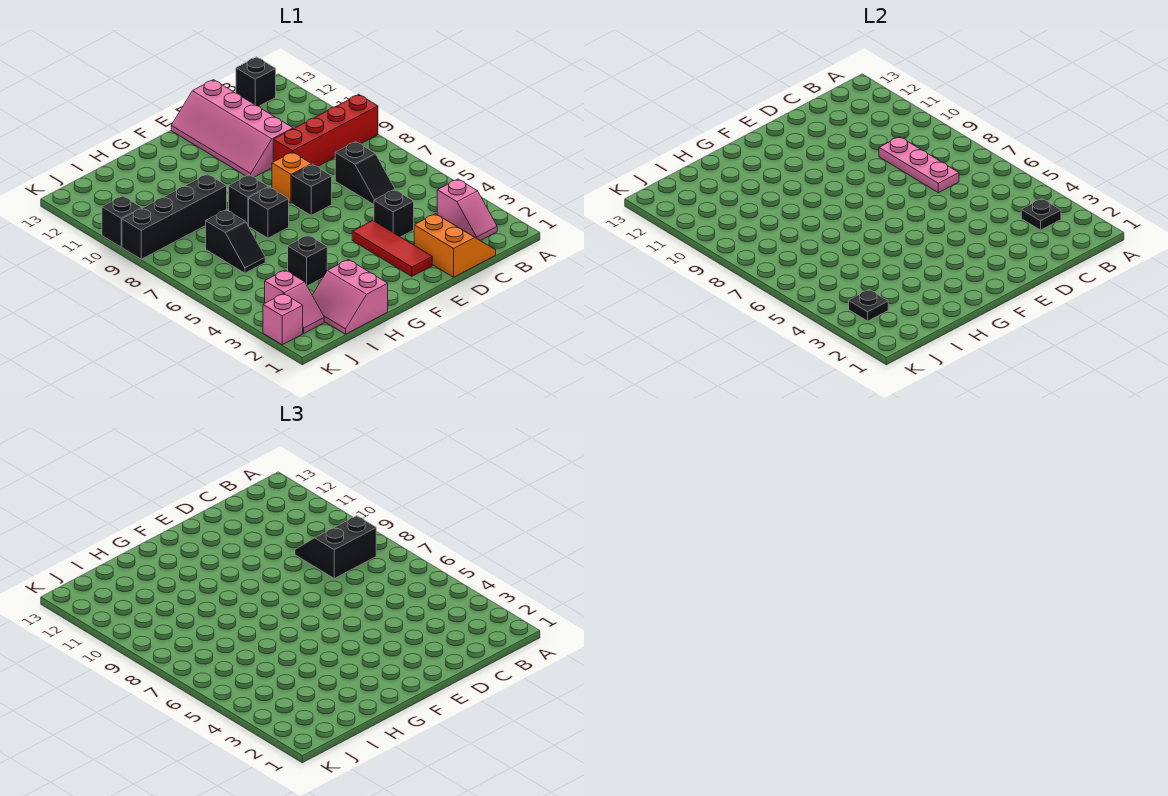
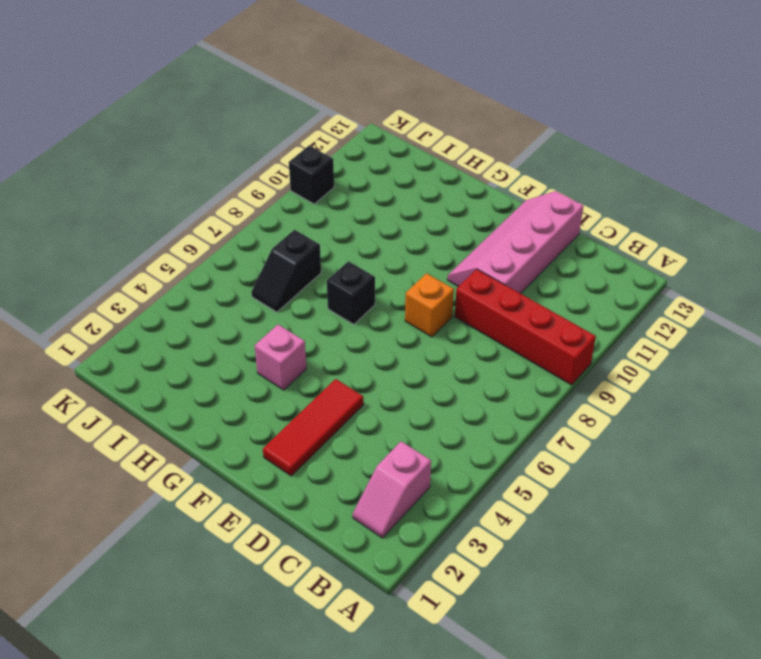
pink 1x1 brick [255,325,307,390] -> pink 1x1 brick moved to [263,294,303,345]
none -> black 1x1 brick [236,57,276,106]
none -> orange 2x2 slope [414,214,496,277]
none -> black 1x2 slope [335,142,395,204]

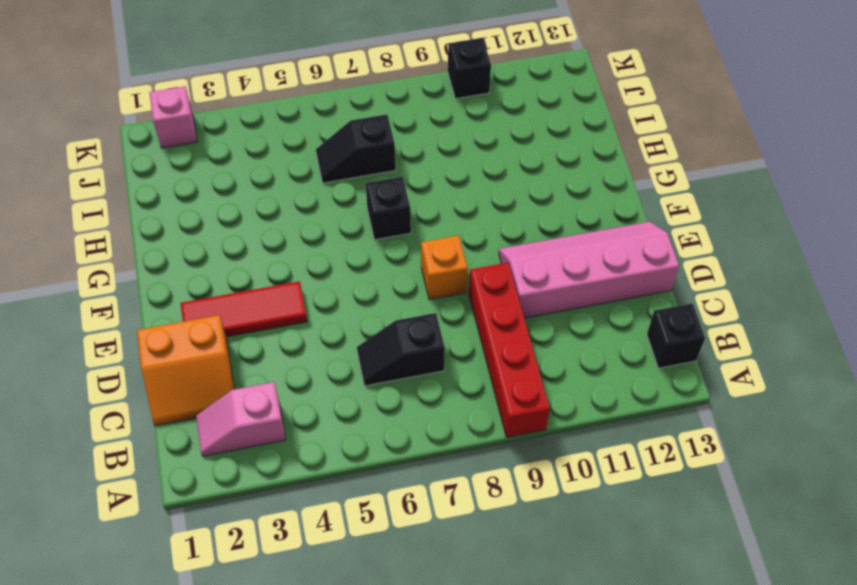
none -> black 1x1 brick [374,190,414,237]
none -> black 1x1 brick [292,164,332,215]
none -> black 1x1 brick [229,175,268,226]

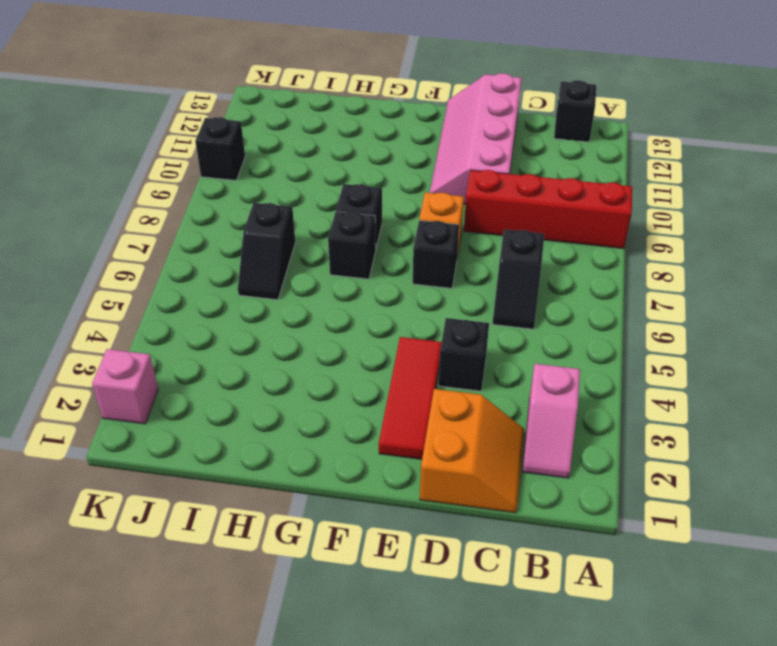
none -> pink 2x2 slope [312,260,388,334]
none -> black 1x1 brick [288,235,327,286]
none -> black 1x4 brick [122,174,227,259]

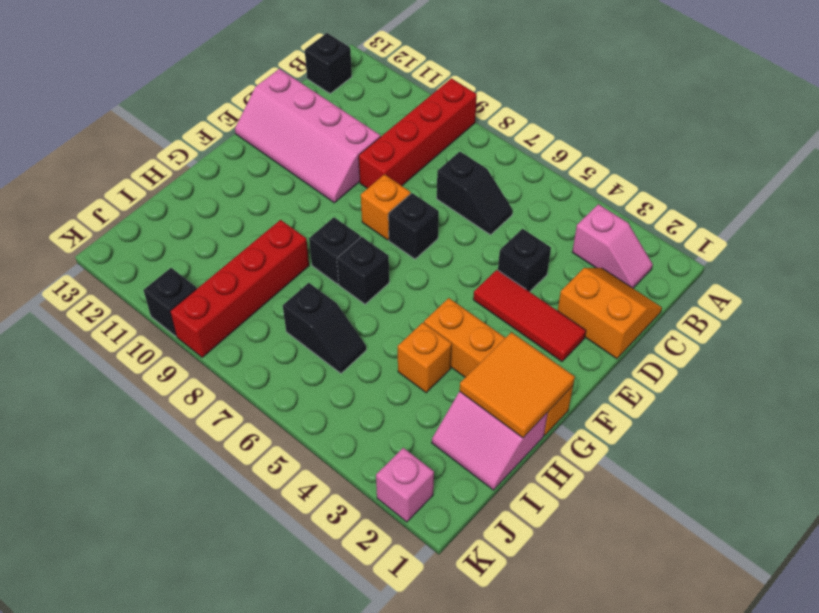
orange 1x4 brick [424,298,573,435] -> none
orange 2x2 tile [460,332,575,438] -> none
orange 1x1 brick [398,323,452,393] -> black 1x1 brick [288,235,327,286]
red 1x4 brick [170,220,309,358] -> black 1x4 brick [122,174,227,259]
none -> pink 1x2 slope [265,270,324,333]
none -> black 1x1 plate [1021,199,1061,230]
none -> pink 1x3 plate [879,137,959,193]

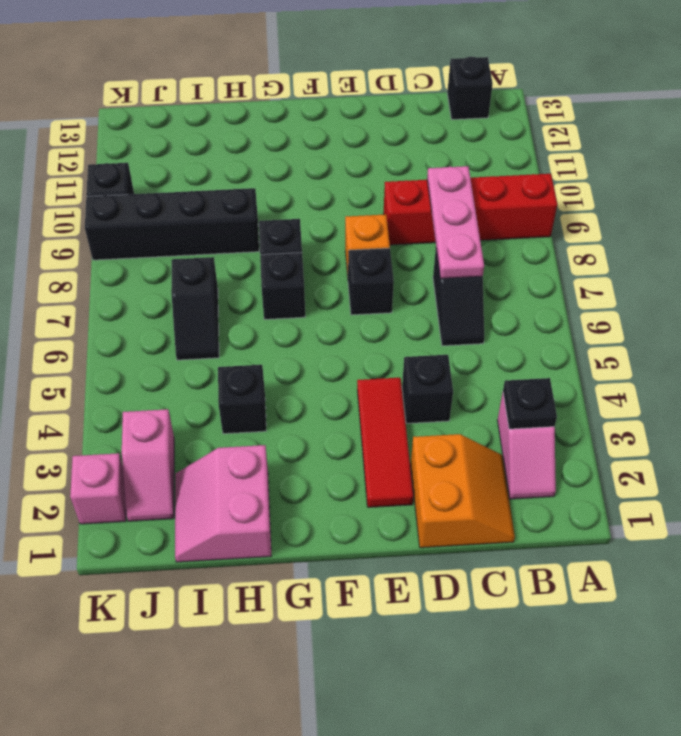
none -> pink 2x4 slope [171,80,293,177]
none -> black 1x1 plate [849,290,888,321]
none -> black 2x2 slope [295,516,376,578]

